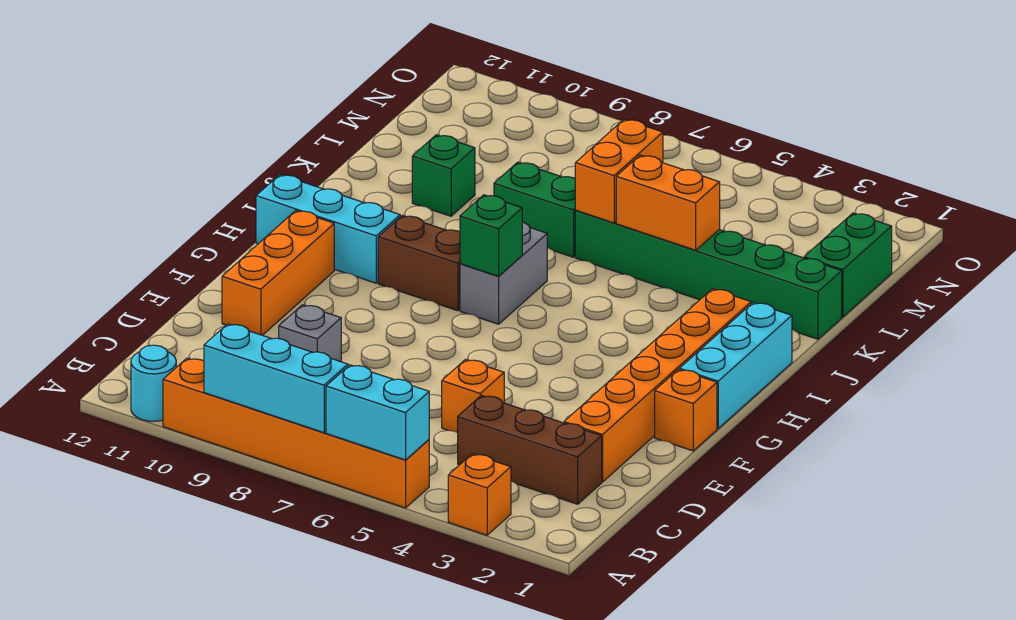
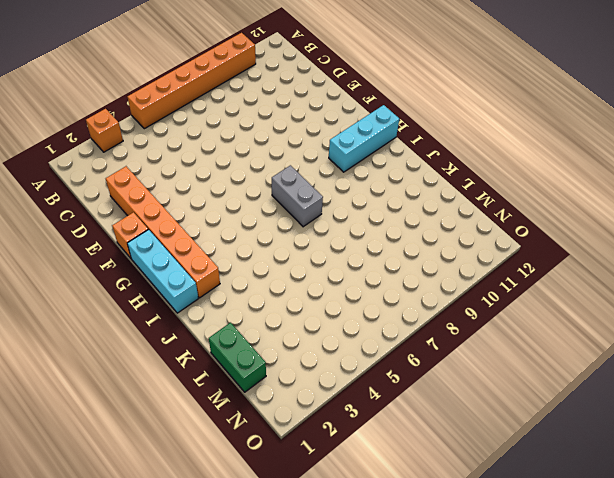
none -> cyan 1x1 round brick [131,345,176,421]
none -> brown 1x3 brick [458,395,602,504]
none -> orange 1x1 brick [442,360,504,433]

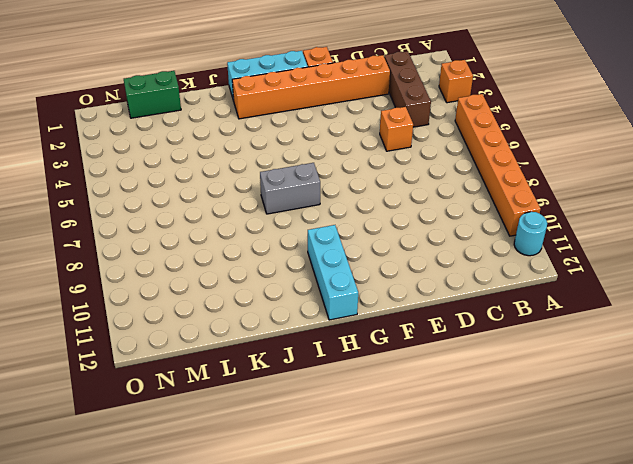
none -> grey 1x1 brick [279,305,341,362]
none -> orange 1x3 brick [222,211,334,335]
none -> brown 1x2 brick [378,216,460,311]

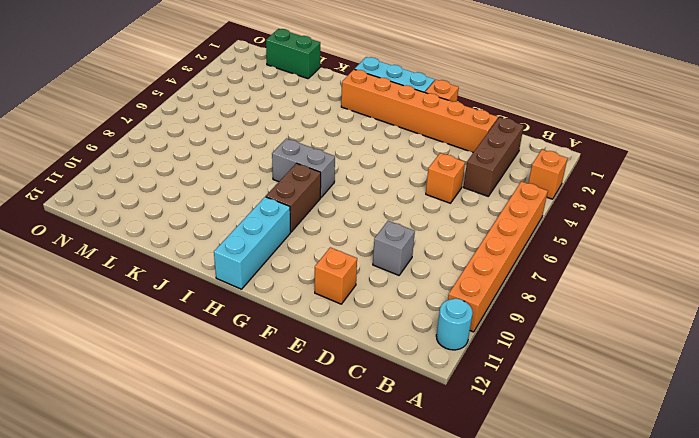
orange 1x1 brick [315,247,357,304] -> orange 1x3 brick [222,211,334,335]
none -> green 1x6 brick [575,210,842,339]
none -> green 1x2 brick [494,162,576,257]
none -> green 1x1 brick [412,135,475,216]

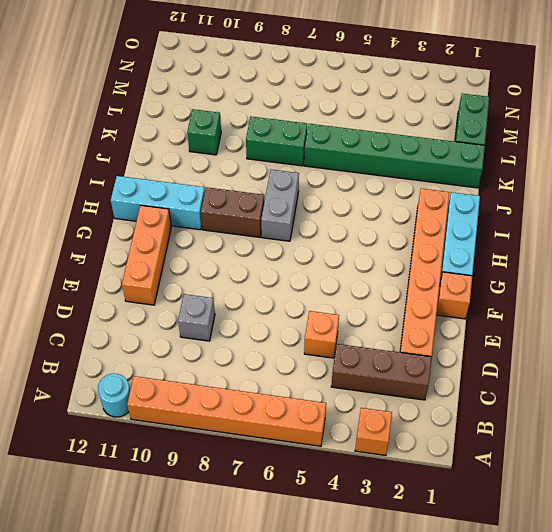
none -> cyan 1x2 brick [326,365,429,460]
none -> cyan 1x3 brick [204,324,348,433]
none -> green 1x1 brick [460,195,522,276]

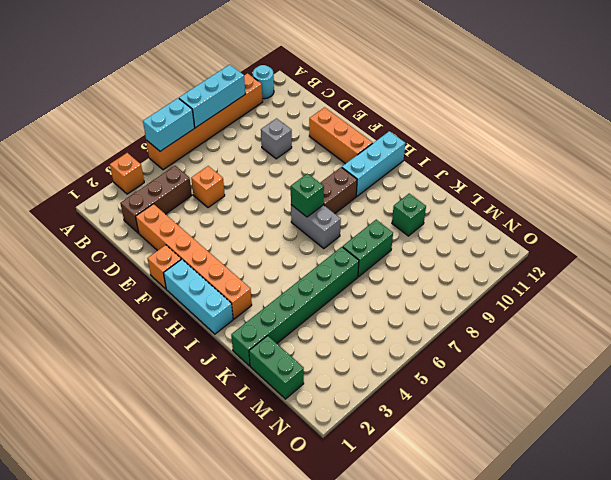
none -> orange 1x2 brick [616,155,720,250]
none -> orange 1x2 brick [575,119,663,223]

